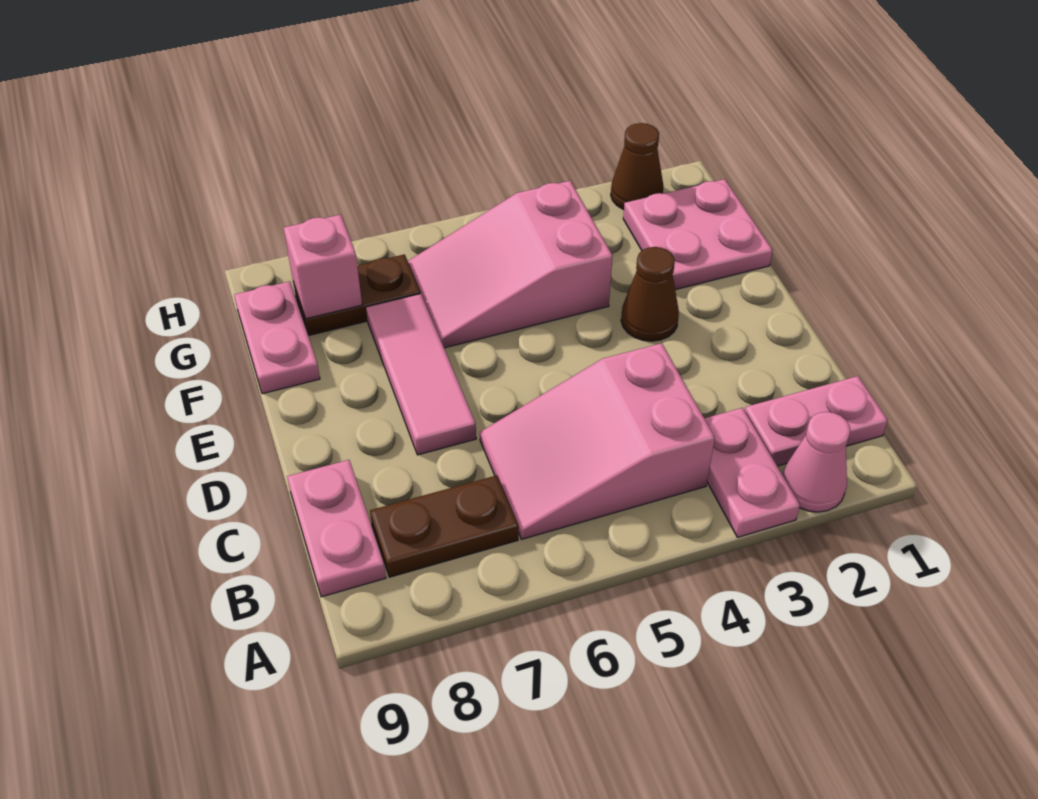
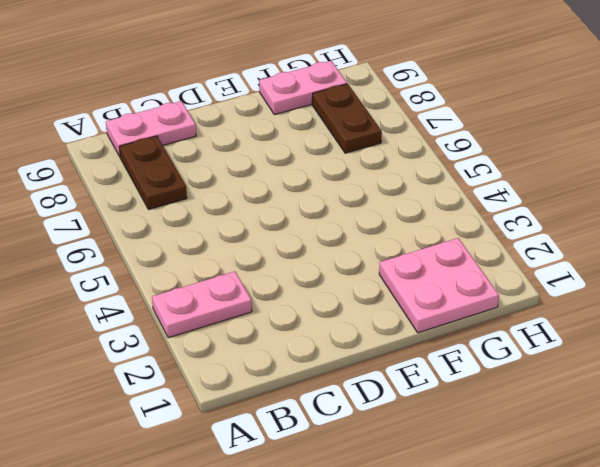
none -> pink 1x1 cone [783,412,851,512]
none -> pink 1x2 plate [745,376,888,466]
none -> pink 2x3 slope [480,343,715,539]

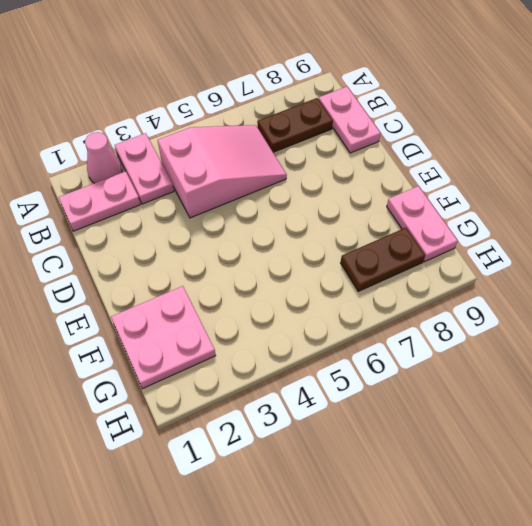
none -> pink 1x3 tile [366,294,476,455]
none -> brown 1x1 cone [621,247,679,341]
none -> pink 2x3 slope [408,181,613,348]

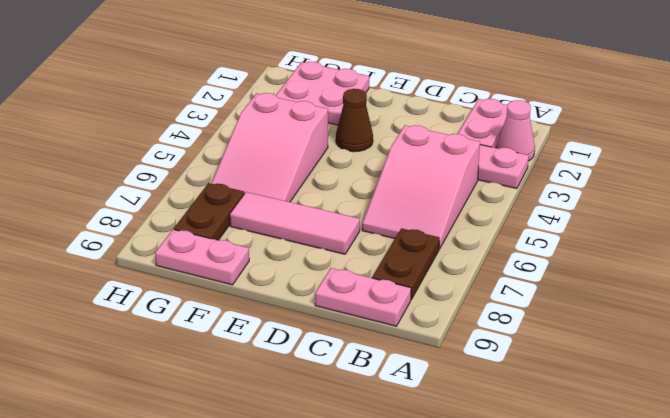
none -> brown 1x1 cone [611,123,664,210]
none -> pink 1x1 brick [284,215,362,319]

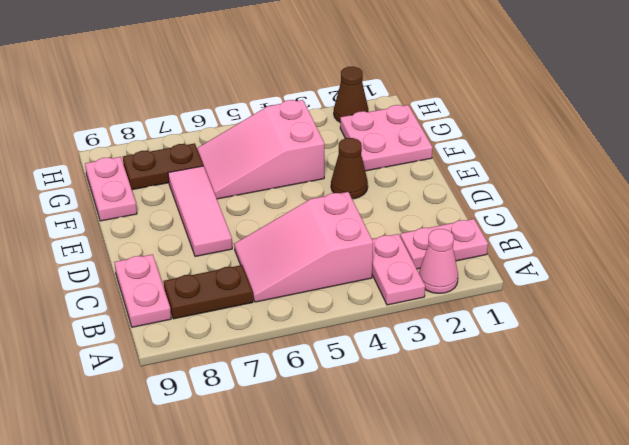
none -> pink 1x1 brick [284,215,362,319]

